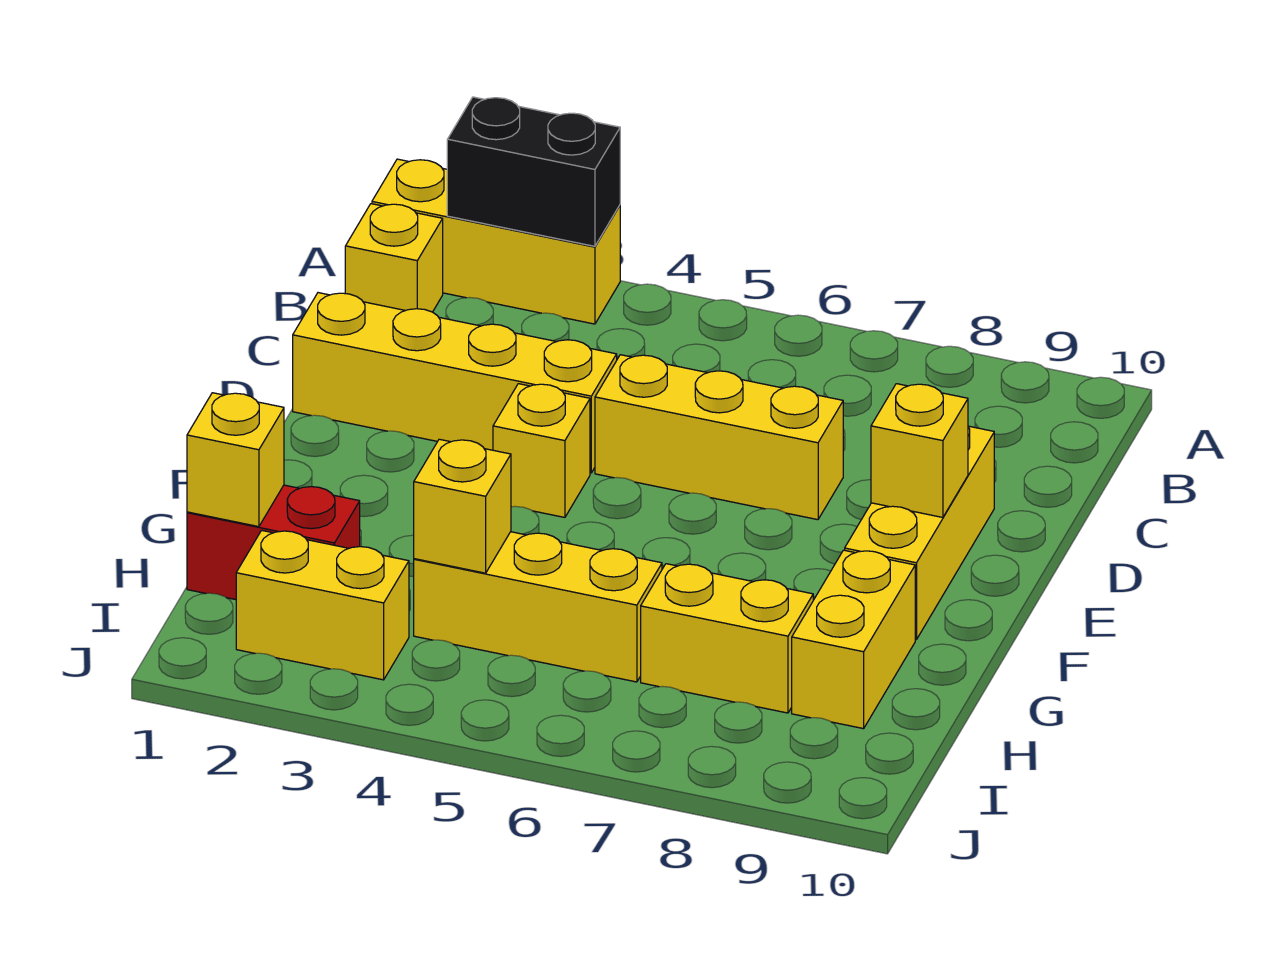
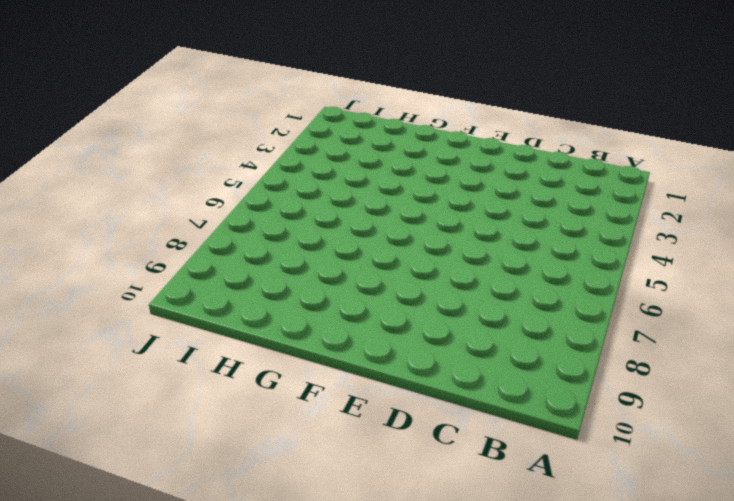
none -> yellow 1x3 brick [372,159,620,324]
none -> yellow 1x1 brick [345,204,443,312]
none -> yellow 1x4 brick [293,293,617,473]

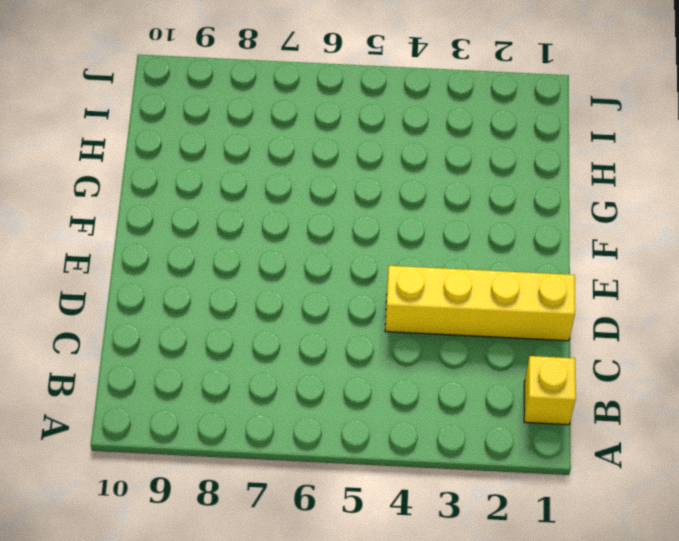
none -> yellow 1x3 brick [372,159,620,324]
none -> yellow 1x3 brick [595,355,843,520]
none -> yellow 1x3 brick [845,426,994,640]

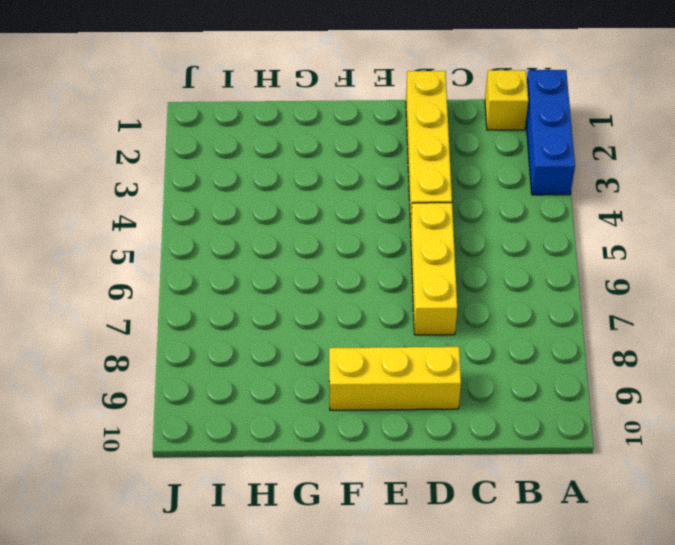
blue 1x3 brick [526,70,575,195] -> yellow 1x3 brick [372,159,620,324]
none -> yellow 1x1 brick [493,384,590,517]
none -> yellow 1x2 brick [792,550,915,729]
none -> red 1x2 brick [187,485,360,600]

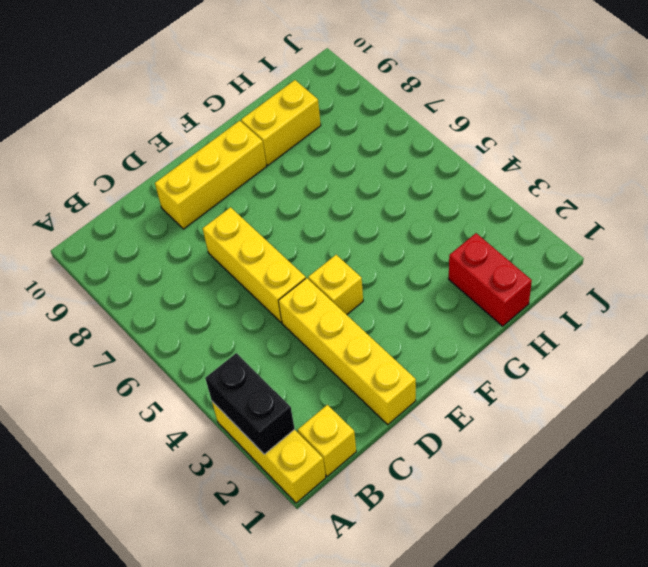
none -> yellow 1x3 brick [414,532,662,682]
none -> yellow 1x2 brick [641,564,813,713]
none -> yellow 1x2 brick [236,530,409,680]

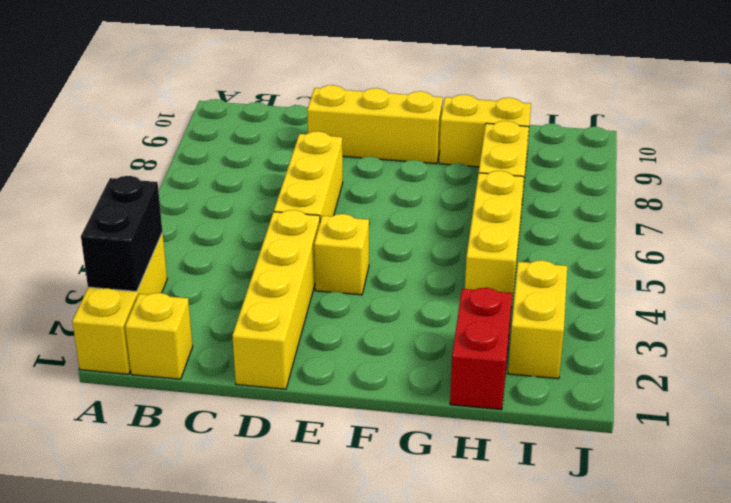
none -> yellow 1x1 brick [871,384,968,517]
none -> yellow 1x1 brick [187,393,284,527]
none -> yellow 1x1 brick [414,439,511,573]

